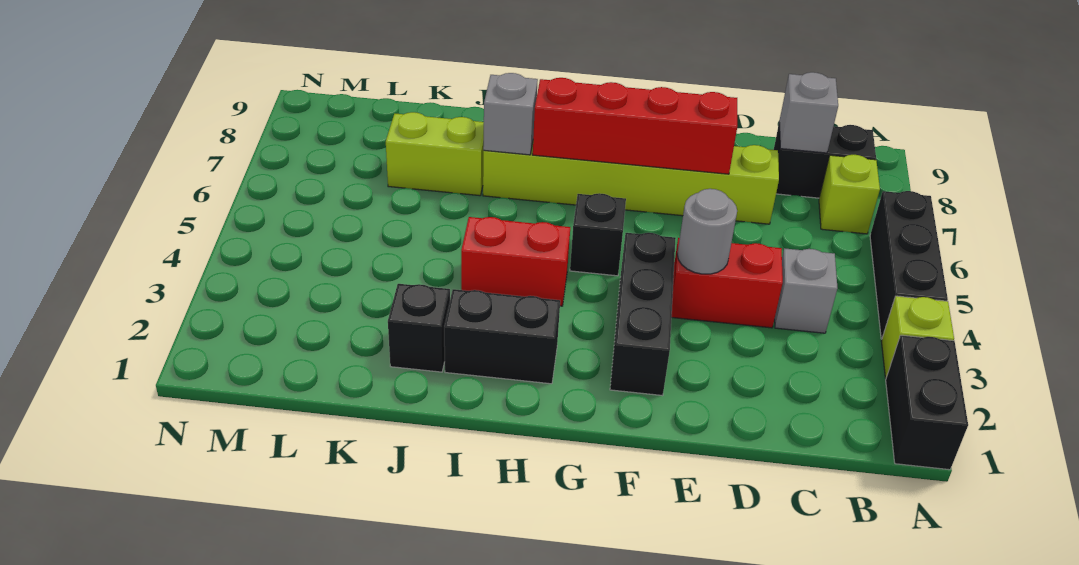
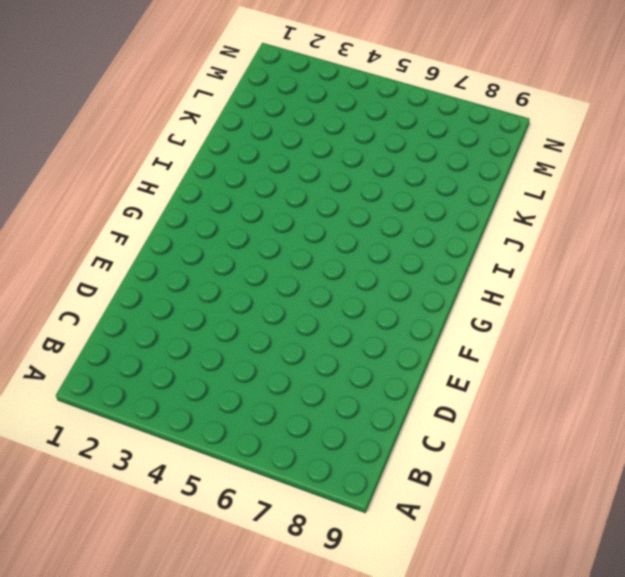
none -> black 1x2 brick [886,335,968,470]
none -> lime 1x1 brick [881,296,954,378]
none -> black 1x3 brick [870,191,948,339]

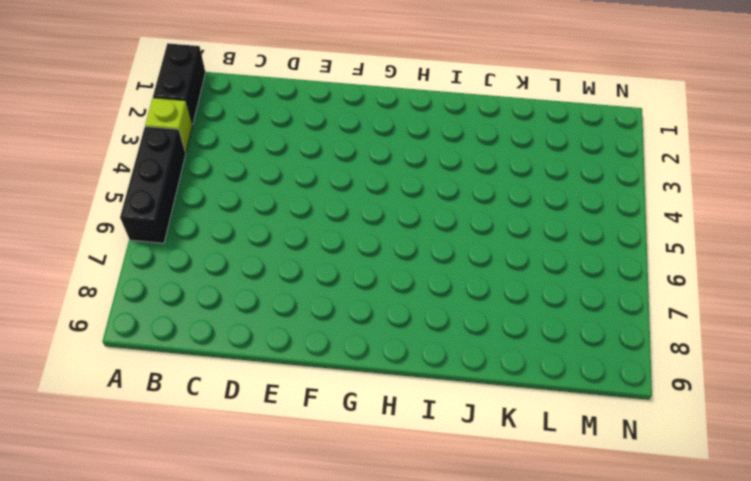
none -> lime 1x1 brick [819,155,880,234]
none -> black 1x2 brick [774,123,876,198]
none -> grey 1x1 brick [775,248,838,333]

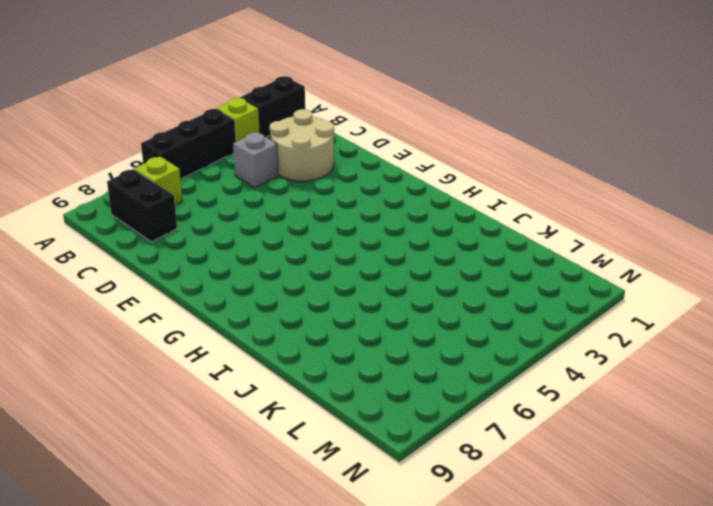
tan 2x2 round brick [270,109,334,181] -> none
none -> red 1x2 brick [672,238,783,328]
none -> lime 1x6 brick [483,143,779,224]
none -> black 1x3 brick [610,233,676,396]

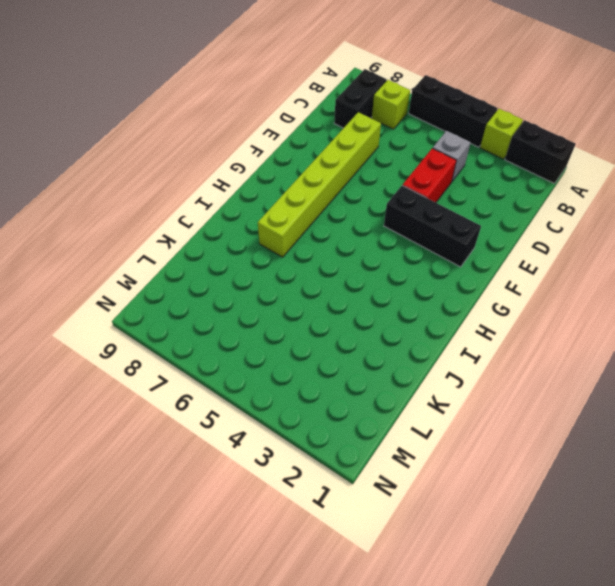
none -> black 1x1 brick [570,193,626,276]
none -> black 1x2 brick [444,289,560,384]
none -> red 1x2 brick [461,217,570,306]

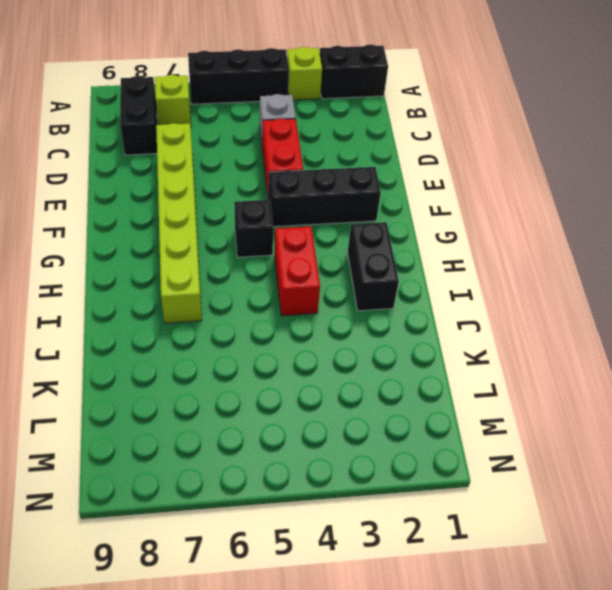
none -> black 1x1 brick [388,284,450,372]
none -> lime 1x2 brick [386,112,484,196]
none -> grey 1x1 brick [779,72,838,153]

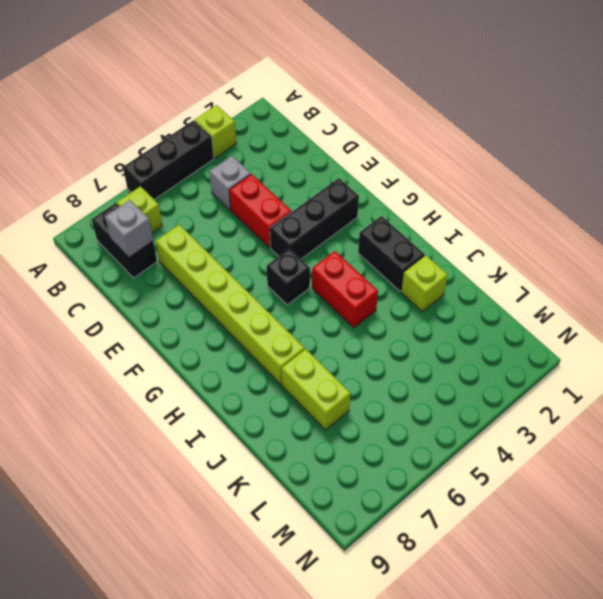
lime 1x1 brick [401,256,448,312] -> black 1x1 brick [388,284,450,372]
none -> black 1x2 brick [886,335,968,470]
none -> grey 1x1 round brick [677,189,737,274]
none -> red 1x4 brick [533,78,737,174]

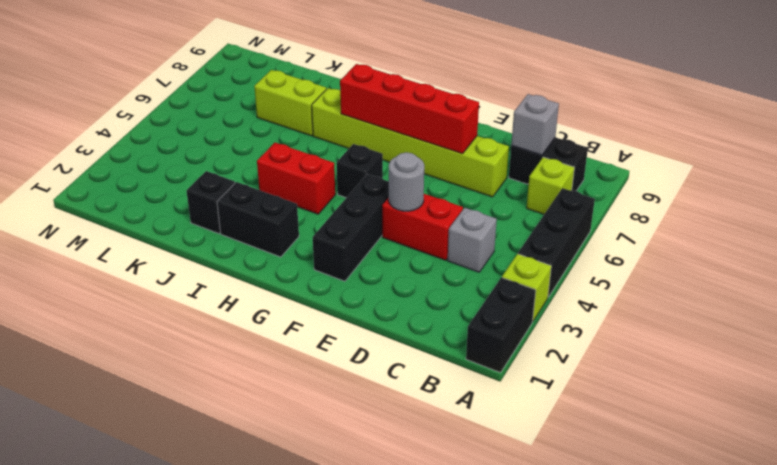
none -> grey 1x1 brick [483,73,538,155]

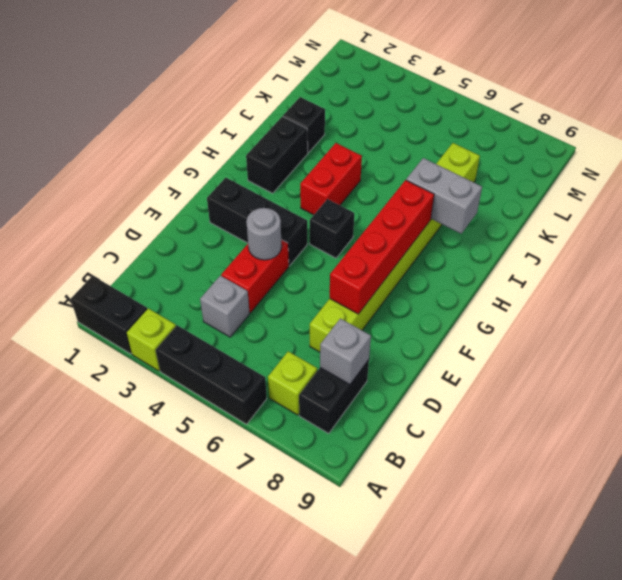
grey 1x2 brick [406,158,482,234] -> grey 1x1 brick [483,73,538,155]

